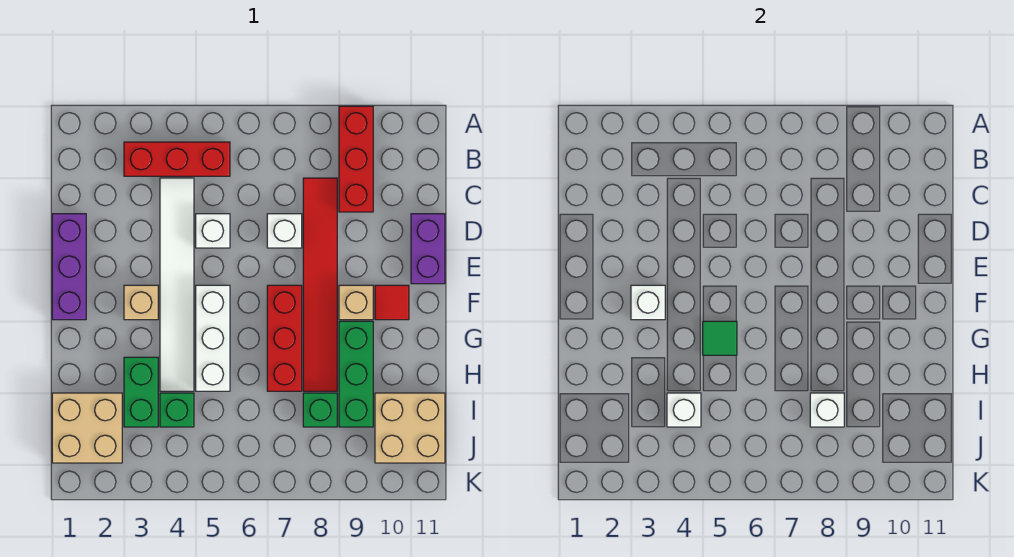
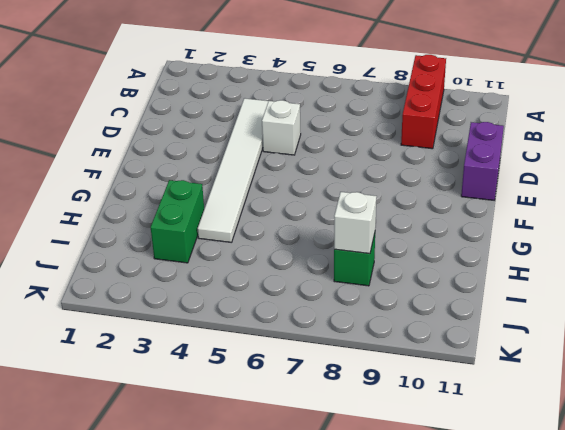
none -> red 1x3 brick [124,142,230,176]
none -> red 1x6 tile [303,178,337,391]
none -> purple 1x3 brick [52,214,86,320]

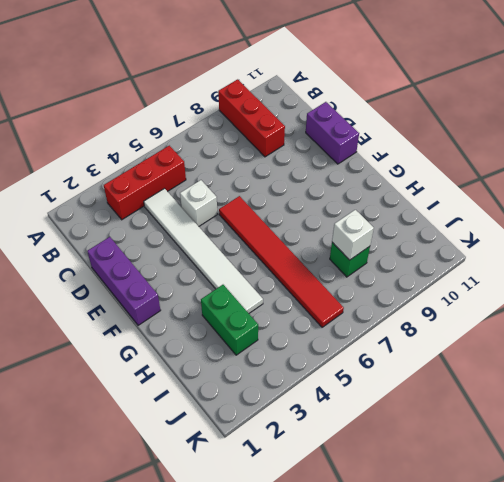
red 1x6 tile [219,196,344,327] -> red 1x6 tile moved to [303,178,337,391]
none -> white 1x1 brick [267,214,302,248]
none -> tan 1x1 brick [124,285,158,320]
none -> white 1x3 brick [196,285,230,391]

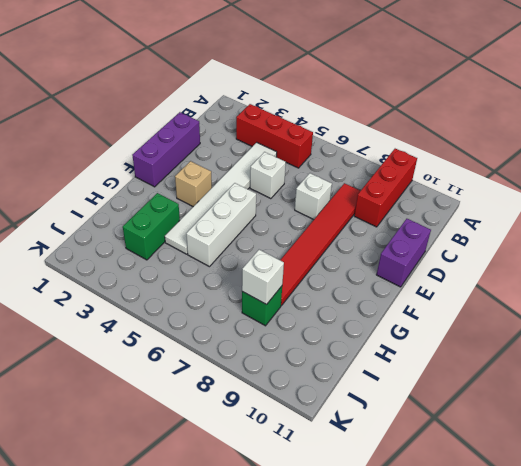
none -> red 1x3 brick [267,285,302,391]
none -> tan 1x1 brick [339,285,373,320]
none -> red 1x1 tile [375,285,409,320]

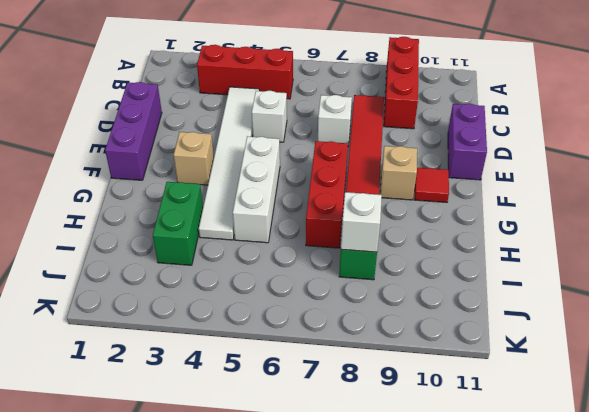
none -> green 1x3 brick [339,321,373,427]
none -> tan 2x2 brick [52,393,122,463]
none -> green 1x1 brick [160,393,194,427]

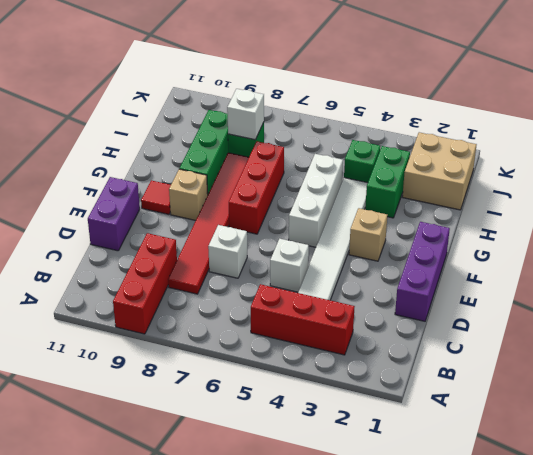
none -> tan 2x2 brick [375,393,445,463]
none -> white 1x1 brick [631,285,665,320]
none -> green 1x1 tile [703,321,737,355]

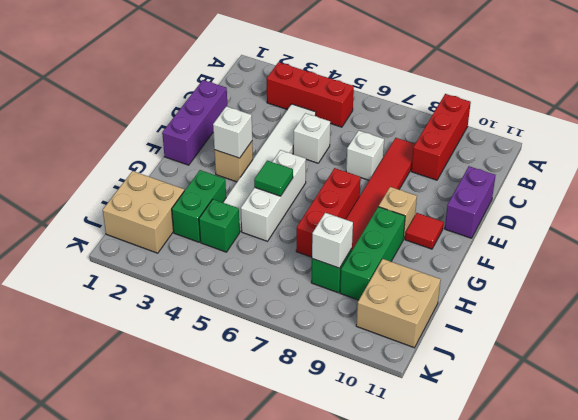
none -> white 1x1 brick [667,393,701,427]

